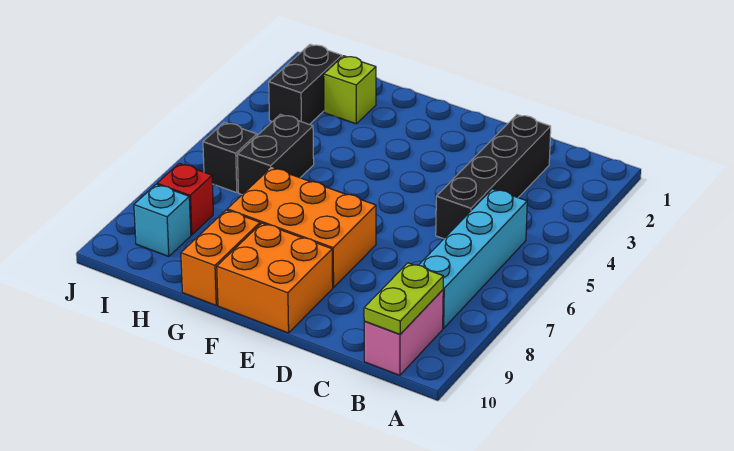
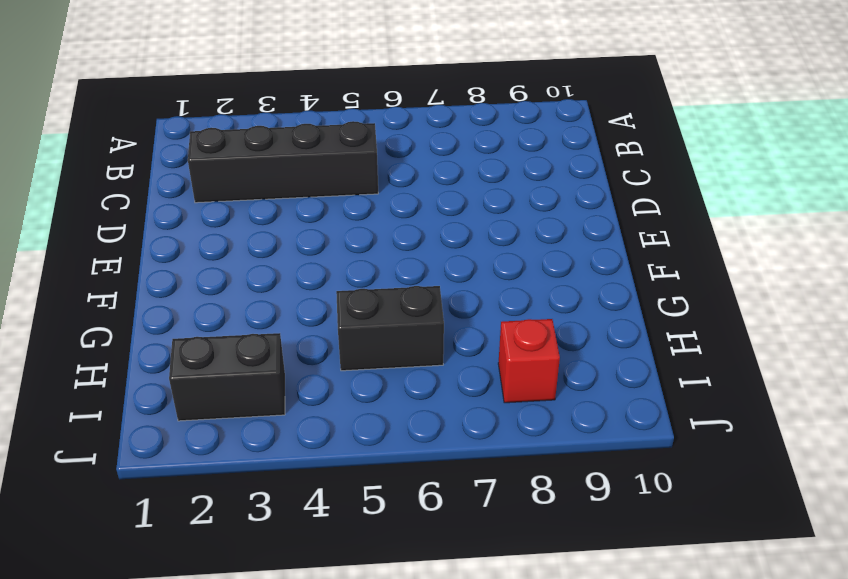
none -> cyan 1x4 brick [419,189,527,328]
none -> pink 1x2 brick [364,290,443,375]
none -> orange 2x3 brick [227,168,376,288]

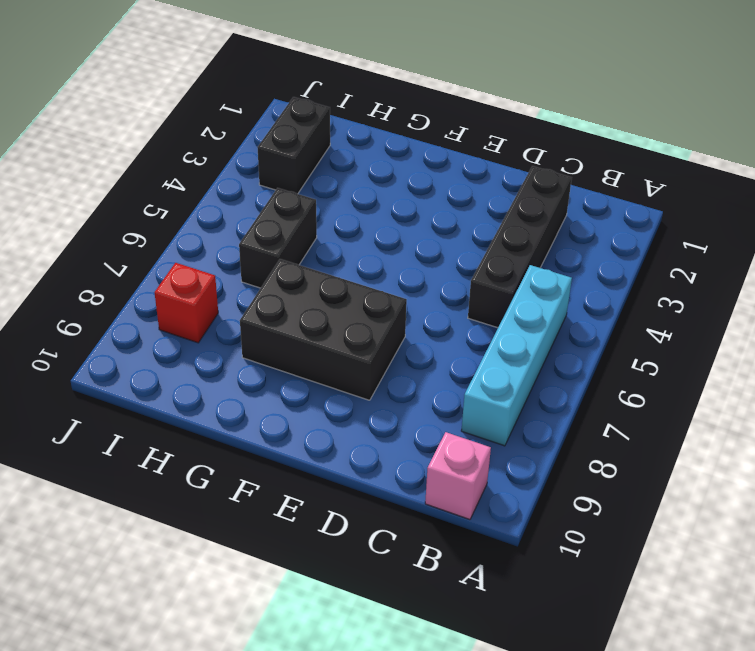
pink 1x1 brick [425,432,491,519] -> pink 1x2 brick [364,290,443,375]
black 2x3 brick [240,259,407,400] -> orange 2x3 brick [227,168,376,288]
none -> orange 2x2 brick [217,223,333,333]
none -> orange 1x2 brick [181,210,260,305]
none -> lime 1x1 brick [324,56,376,124]

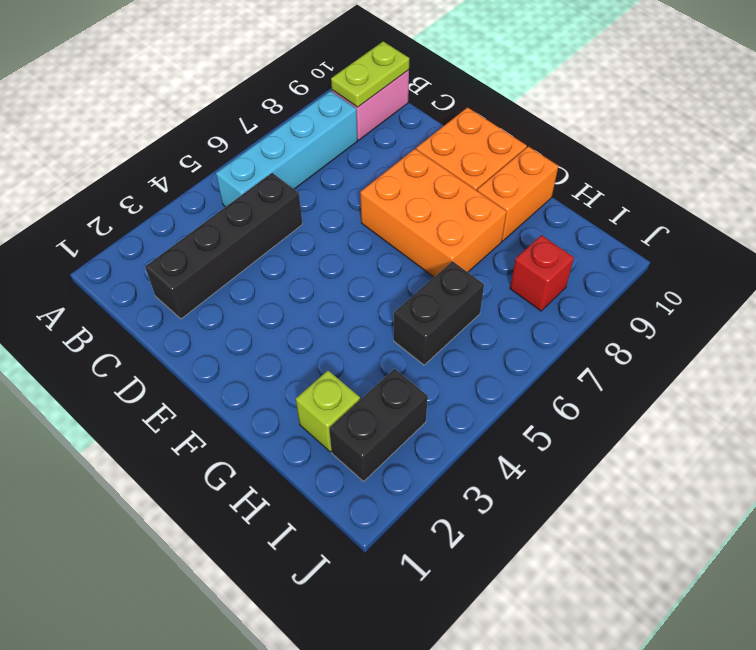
none -> black 1x1 brick [203,122,257,193]
none -> cyan 1x1 brick [134,184,191,257]

